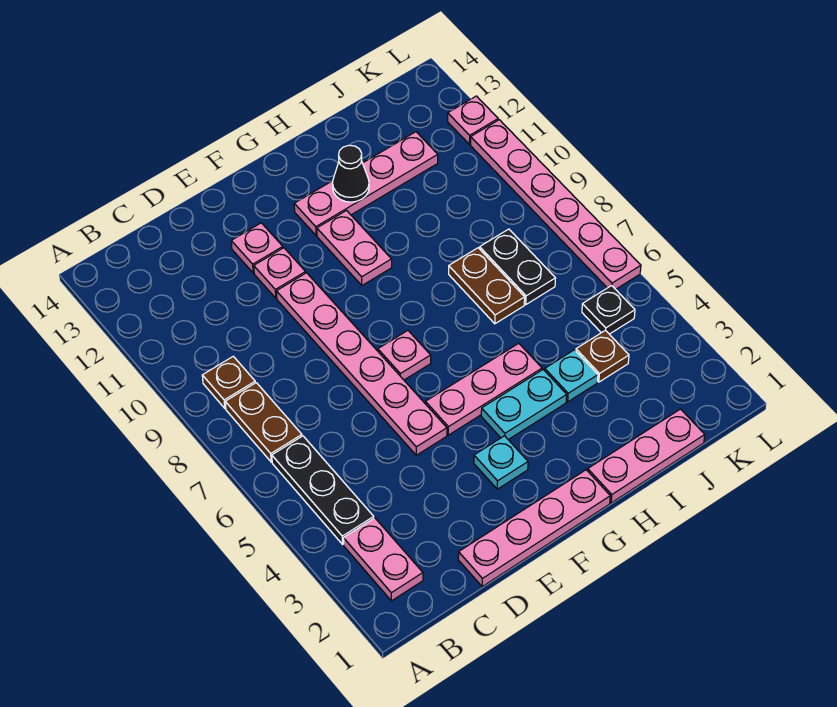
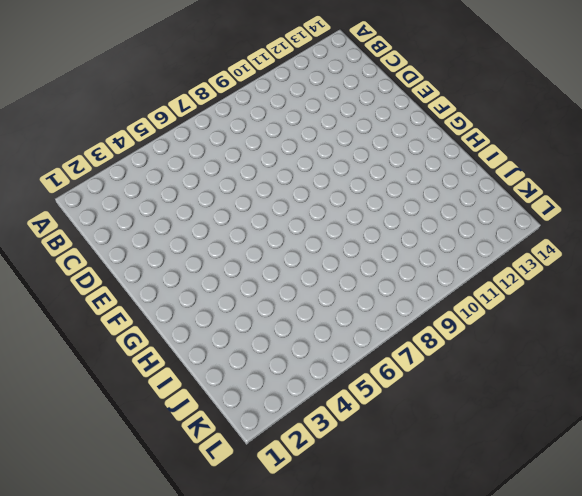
none -> pink 1x2 plate [343,518,423,601]
none -> black 1x3 plate [272,436,374,544]
none -> brown 1x2 plate [225,383,302,462]

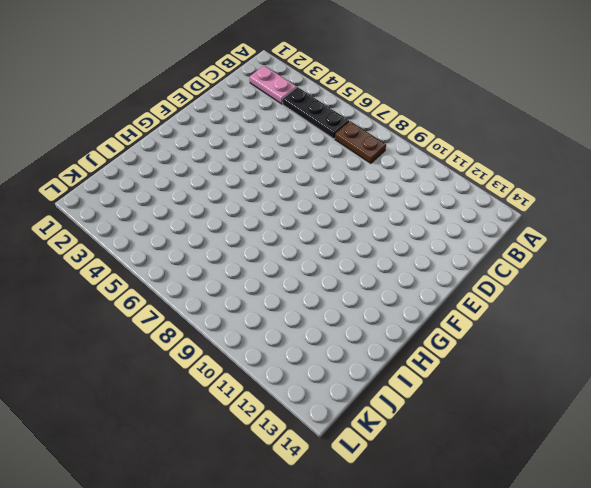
none -> brown 1x1 plate [202,356,255,408]
none -> pink 1x4 plate [458,470,610,587]
none -> pink 1x6 plate [276,273,447,455]

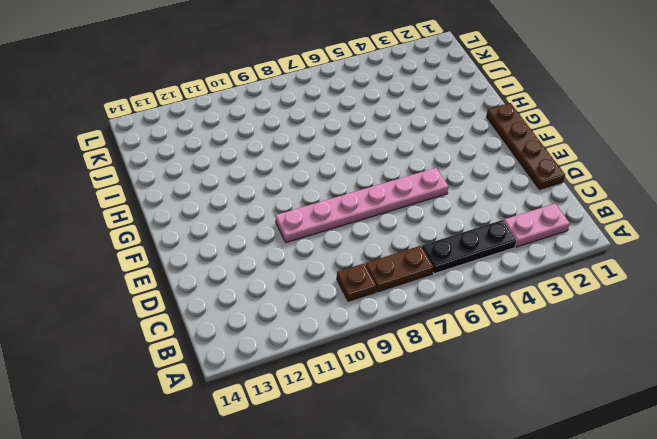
brown 1x4 plate [487,103,565,190] -> pink 1x4 plate [458,470,610,587]
none -> pink 1x1 plate [254,248,306,298]
none -> pink 1x1 plate [231,223,283,273]
none -> cyan 1x1 plate [474,436,528,489]

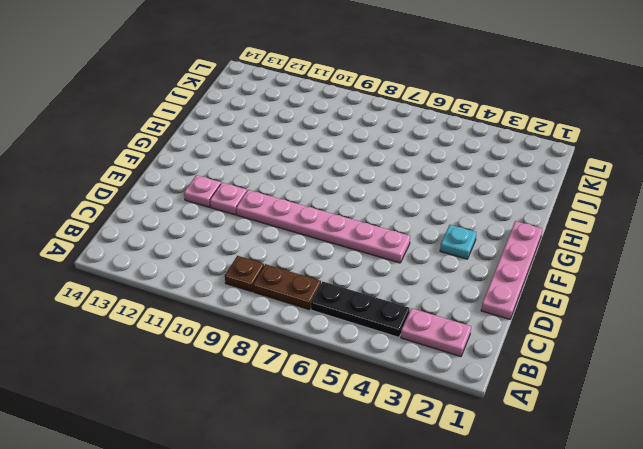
none -> pink 1x3 plate [425,343,542,435]
none -> pink 1x1 plate [378,331,431,380]
none -> cyan 1x2 plate [481,370,567,440]

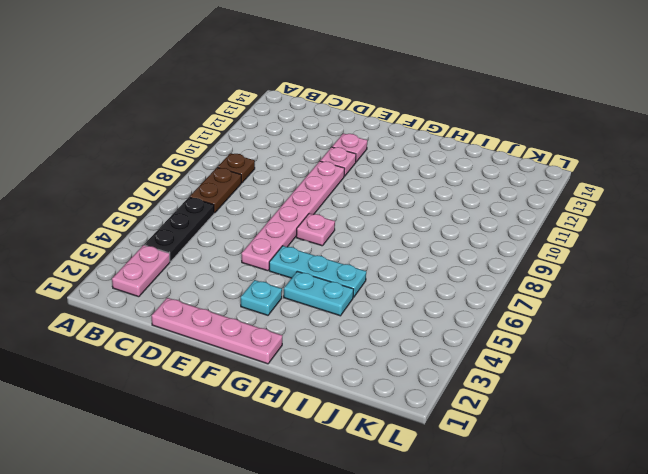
cyan 1x3 plate [269,246,366,297] -> pink 1x3 plate [425,343,542,435]
none -> pink 1x2 plate [317,211,392,285]
none -> pink 1x4 plate [294,132,438,236]
none -> pink 1x3 plate [588,409,705,503]

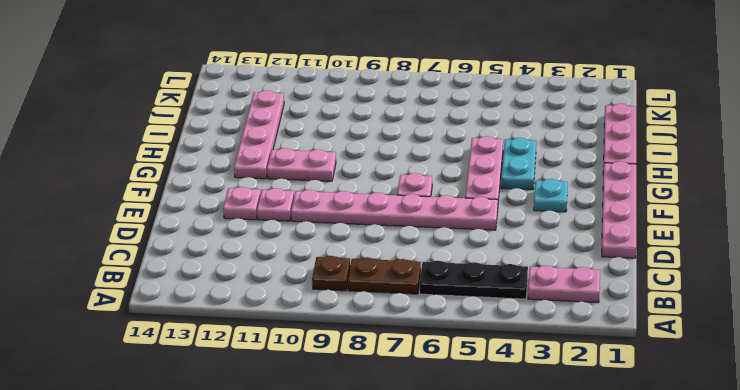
none -> cyan 1x1 plate [545,350,598,402]
none -> brown 1x2 plate [449,248,525,324]
none -> brown 1x1 plate [576,330,629,382]

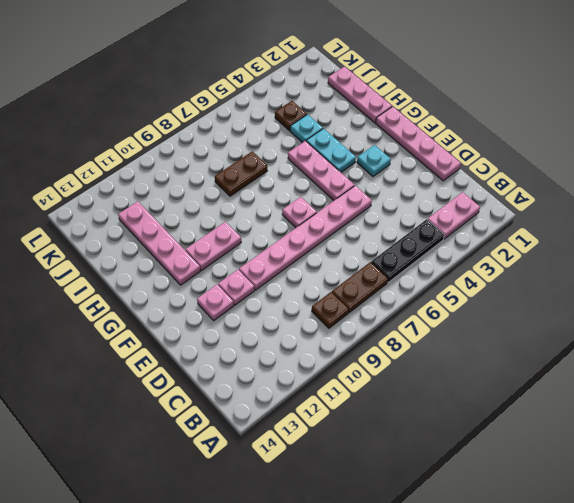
none -> black 1x2 plate [480,229,556,304]
none -> black 1x1 plate [582,286,635,334]
none -> pink 1x6 plate [471,120,641,289]

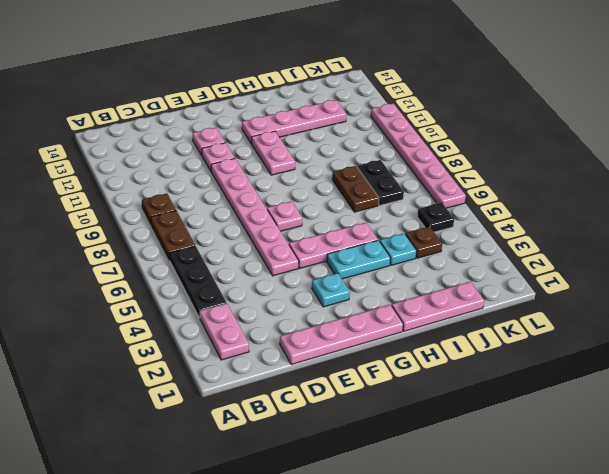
none -> pink 1x1 plate [448,96,498,144]
none -> black 1x1 cone [333,145,369,202]

